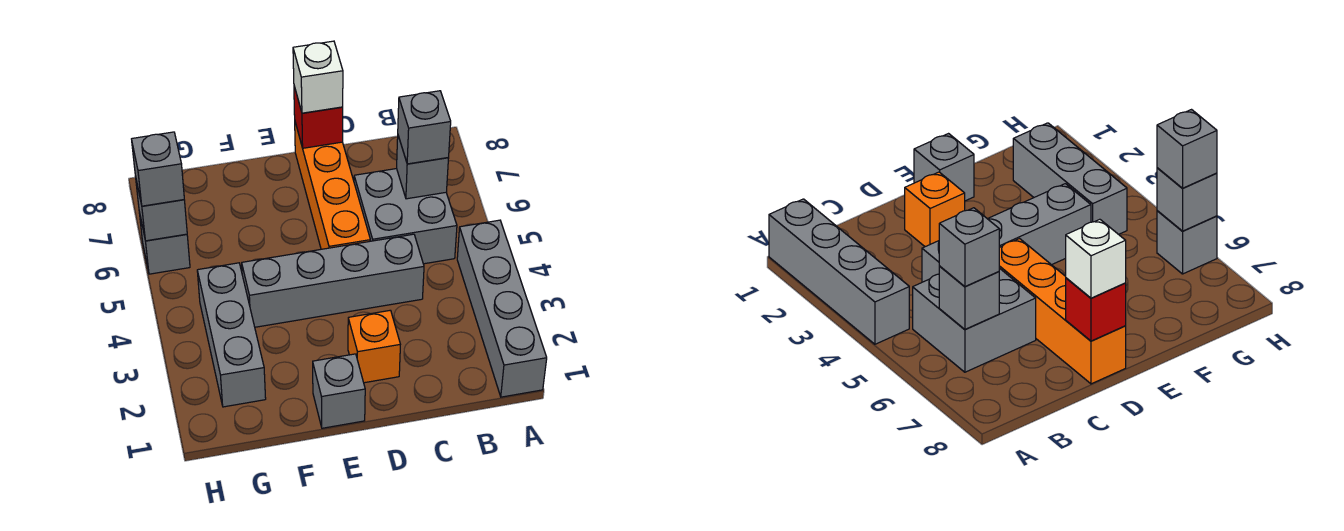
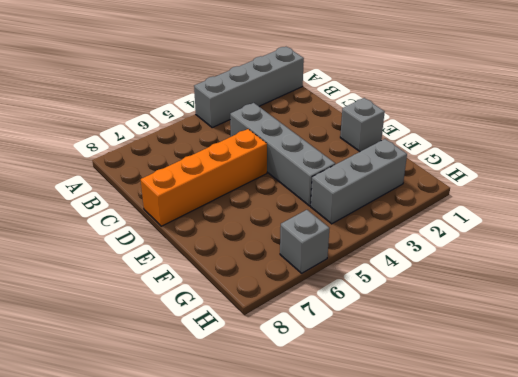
none -> grey 2x2 brick [354,169,457,264]
none -> orange 1x1 brick [348,310,400,383]
none -> grey 1x1 brick [397,136,449,199]

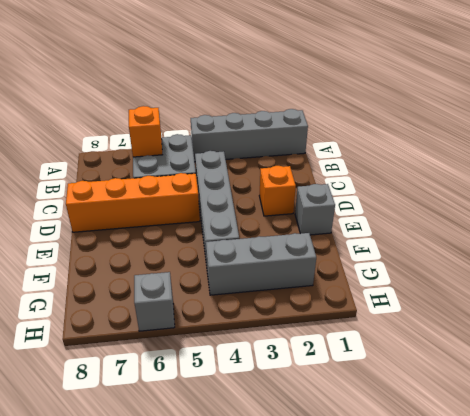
orange 1x1 brick [129,106,162,157] -> grey 1x1 brick [397,136,449,199]
none -> red 1x1 brick [294,86,343,148]
none -> grey 1x1 brick [136,181,187,241]
none -> grey 1x1 brick [398,91,451,164]

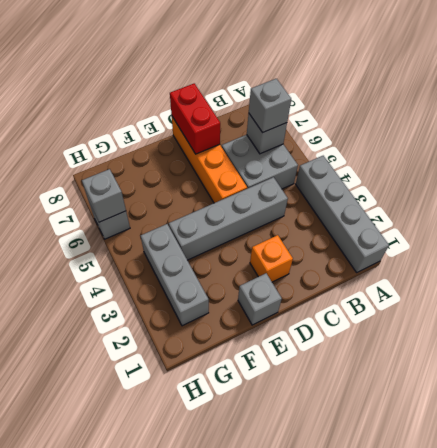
red 1x2 brick [170,83,220,154] -> red 1x1 brick [294,86,343,148]
none -> white 1x1 brick [293,41,343,113]
none -> grey 1x1 brick [132,132,184,206]

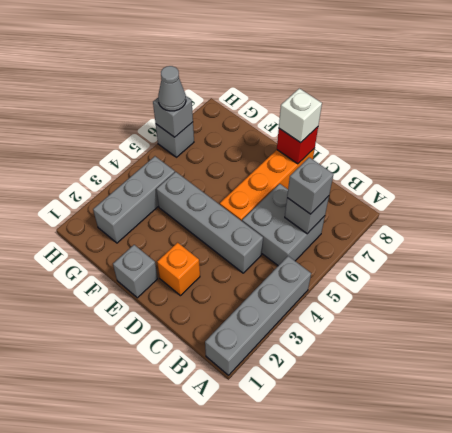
grey 1x1 cone [158,66,186,111] -> grey 1x1 brick [132,132,184,206]

